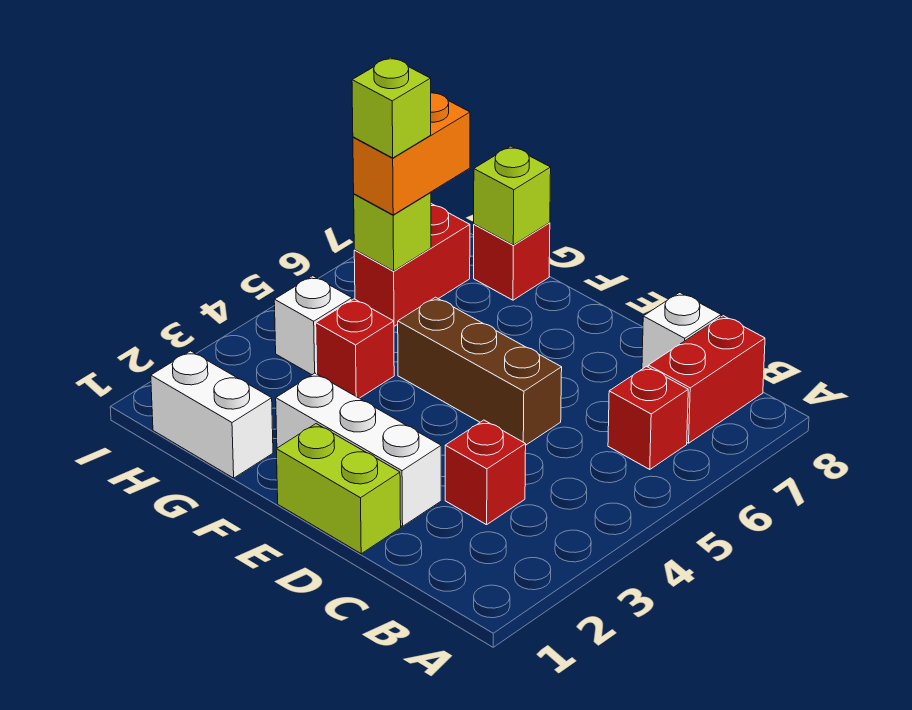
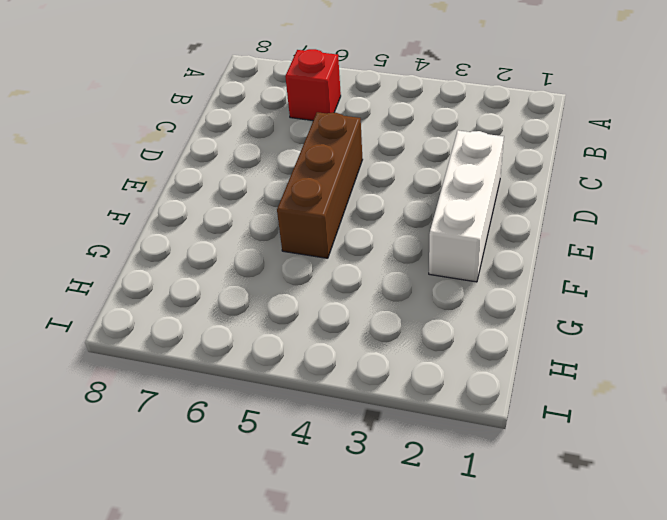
none -> red 1x2 brick [648,316,765,443]
none -> red 1x1 brick [445,420,526,525]
none -> white 1x1 brick [642,292,721,369]

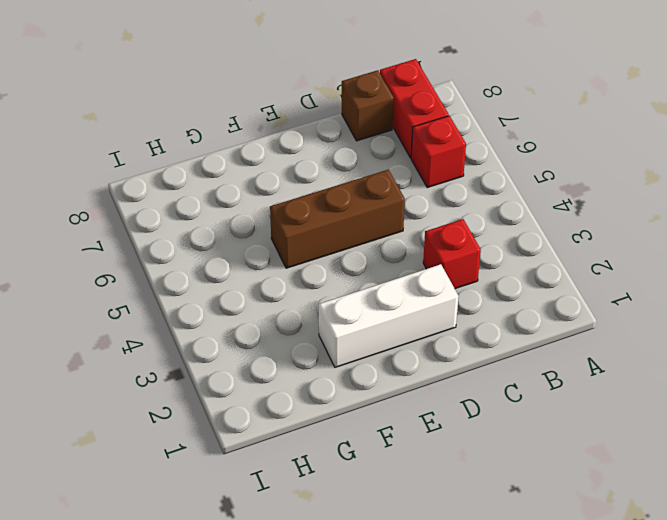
brown 1x1 brick [342,70,394,141] -> white 1x1 brick [642,292,721,369]
none -> lime 1x2 brick [276,424,401,554]
none -> white 1x2 brick [151,351,273,478]
none -> red 1x1 brick [316,299,394,398]

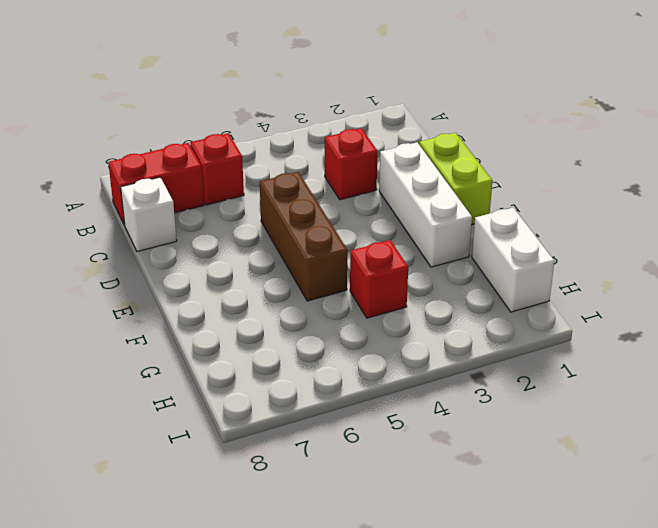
none -> red 1x1 brick [474,223,550,300]
none -> white 1x1 brick [274,276,352,375]
none -> red 1x2 brick [354,204,470,326]

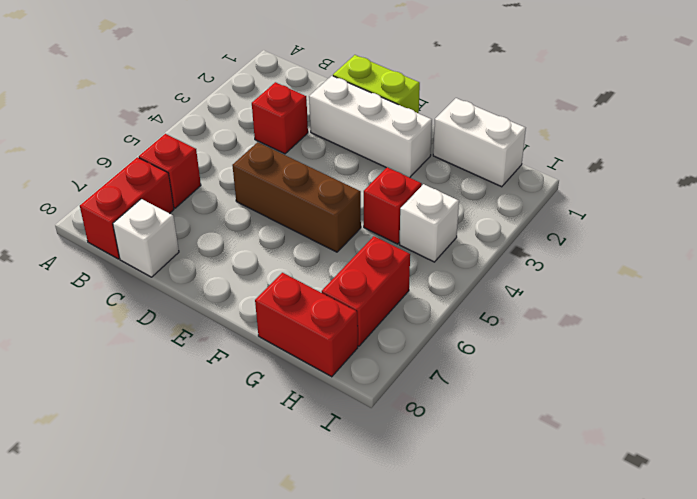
red 1x2 brick [255,273,358,377] -> red 1x1 brick [474,223,550,300]
none -> lime 1x1 brick [474,146,551,245]
none -> lime 1x1 brick [354,192,431,271]
none -> orange 1x2 brick [353,92,470,215]

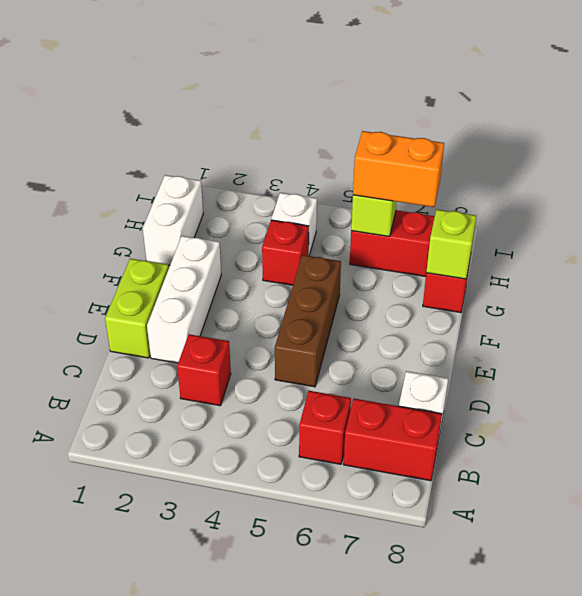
none -> lime 1x1 brick [352,57,431,158]

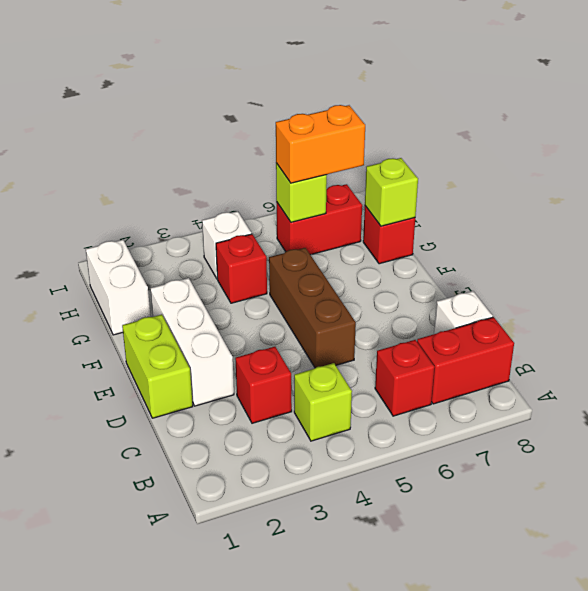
lime 1x1 brick [294,363,352,441] -> lime 1x1 brick moved to [352,57,431,158]

